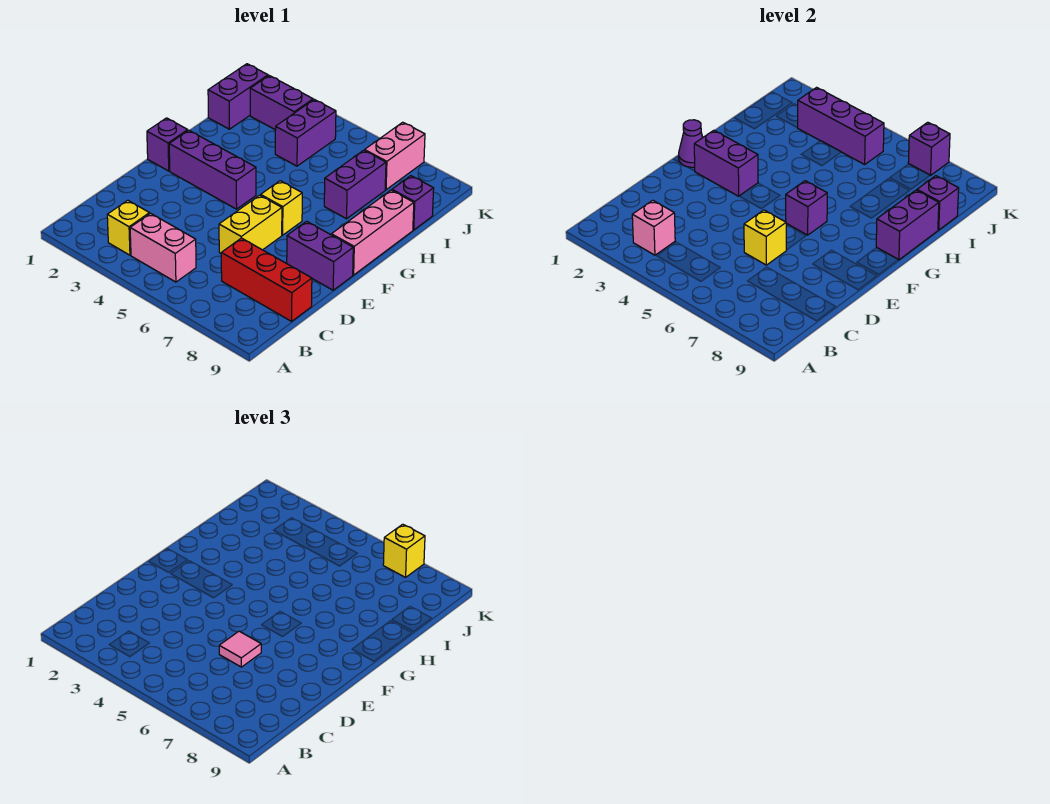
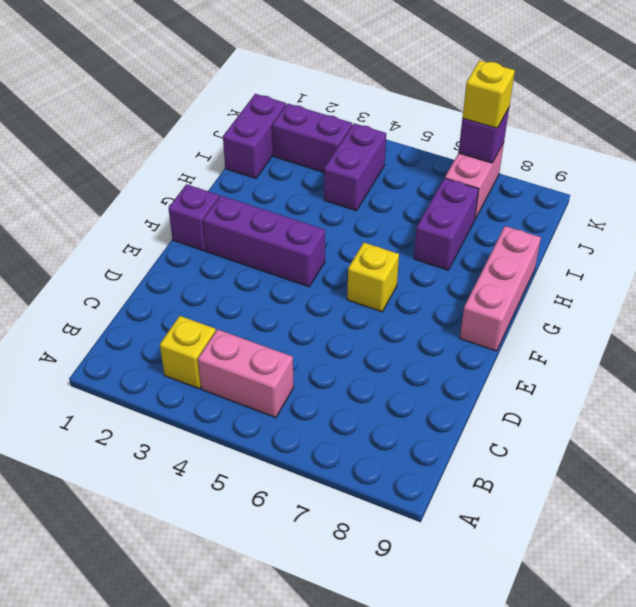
none -> red 1x3 brick [221,238,312,321]
none -> yellow 1x2 brick [219,195,282,253]
none -> purple 1x2 brick [287,221,353,290]

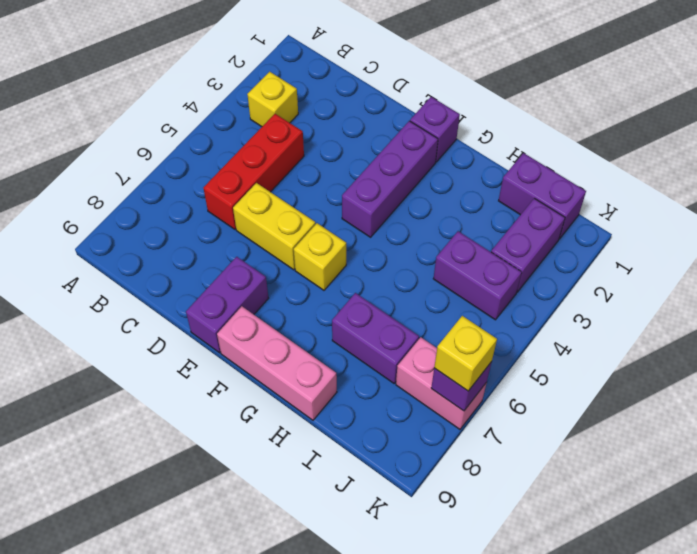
red 1x3 brick [203,114,304,229] -> red 1x3 brick moved to [221,238,312,321]
none -> pink 1x2 brick [130,213,196,282]
none -> purple 1x1 brick [392,176,434,230]
none -> pink 1x1 brick [632,200,675,255]

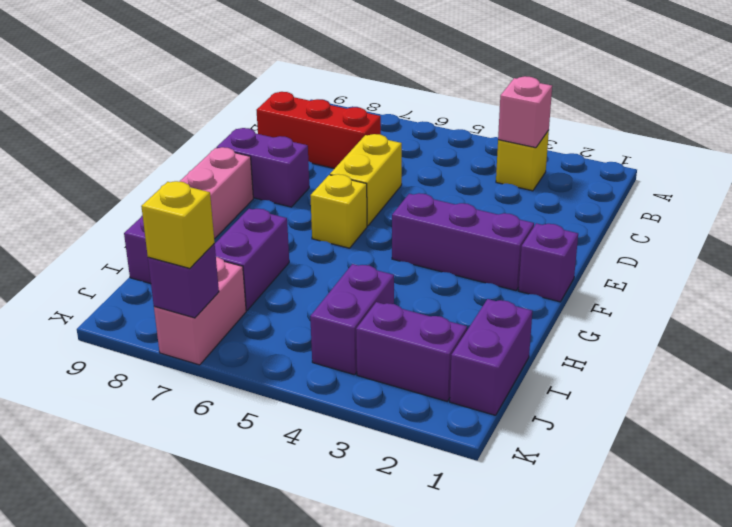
none -> pink 1x2 brick [130,213,196,282]
none -> yellow 1x1 brick [744,210,786,265]
none -> purple 1x1 cone [679,120,703,167]

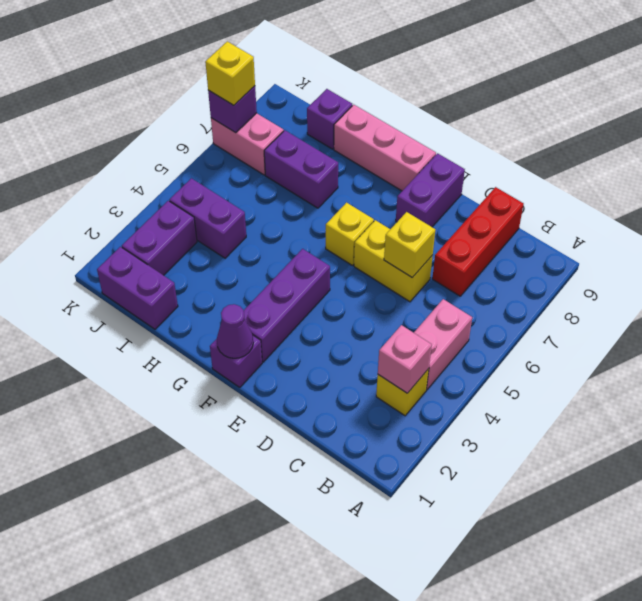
none -> purple 1x2 brick [694,130,758,196]
none -> purple 1x1 brick [786,181,827,235]
none -> purple 1x2 brick [876,190,939,260]

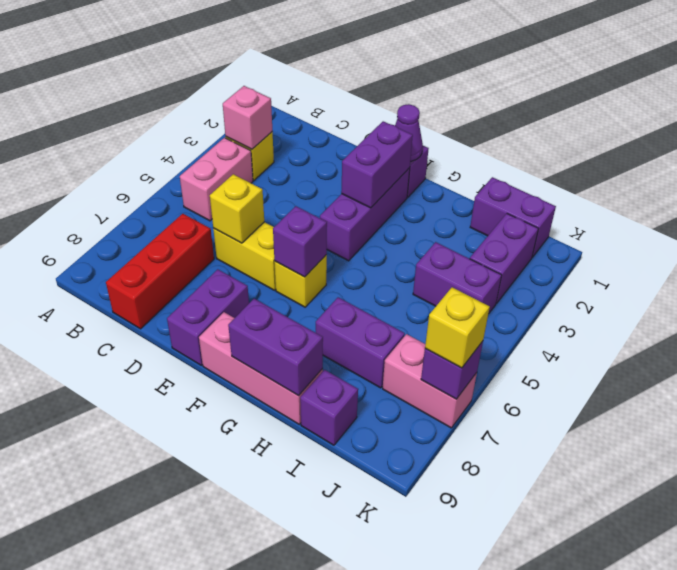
none -> purple 1x1 brick [917,176,959,230]
none -> purple 1x3 brick [797,87,884,164]
none -> pink 1x1 tile [219,631,261,667]

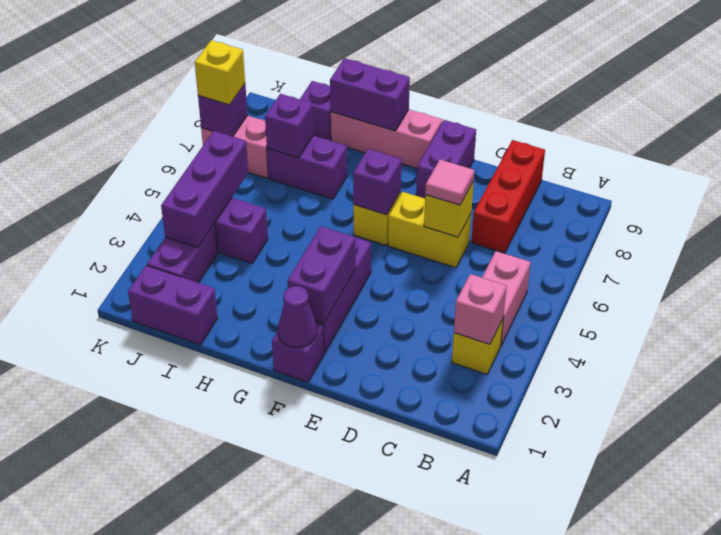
purple 1x1 brick [265,94,313,158] -> purple 1x1 brick moved to [917,176,959,230]

